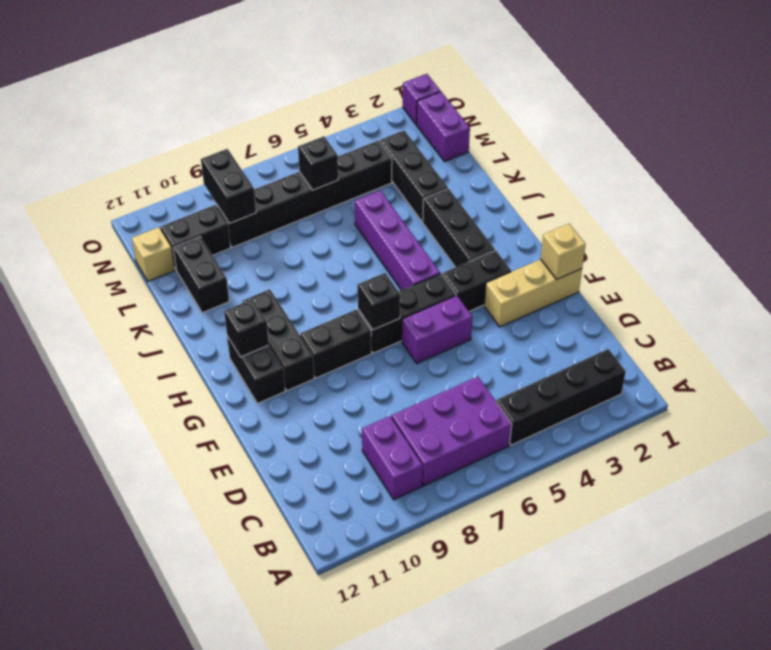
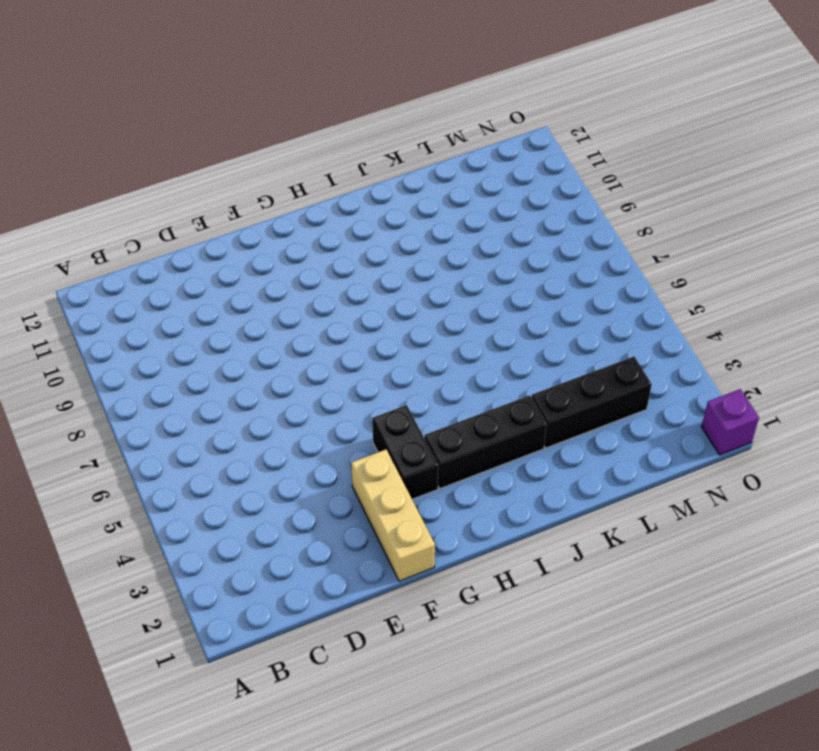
none -> black 1x4 brick [496,349,626,445]
none -> purple 2x3 brick [392,377,512,486]
none -> purple 1x2 brick [362,416,423,500]

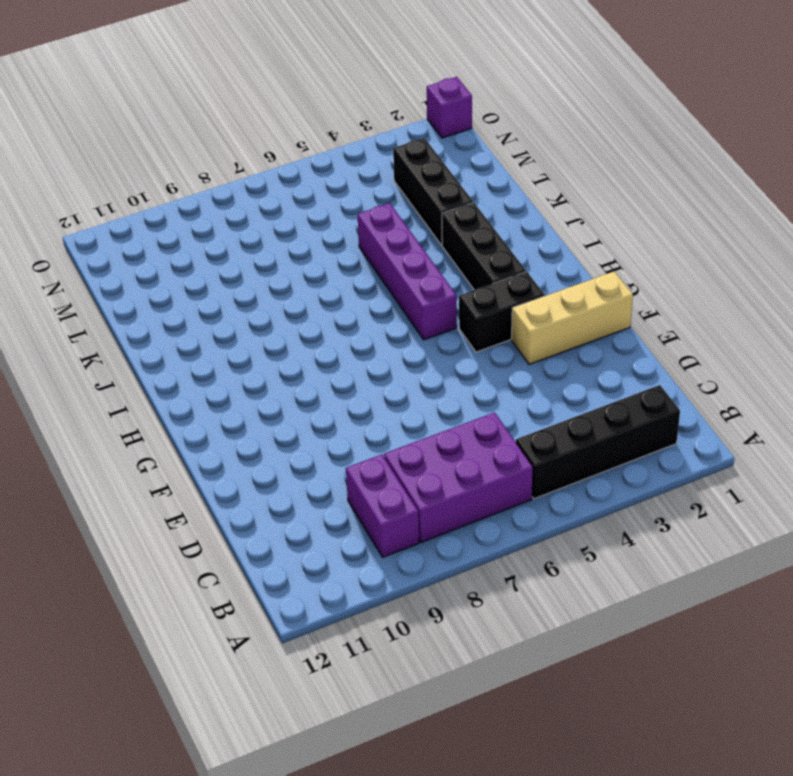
none -> purple 1x2 brick [402,296,472,363]
none -> black 1x3 brick [358,274,456,353]
none -> black 1x2 brick [300,310,372,378]

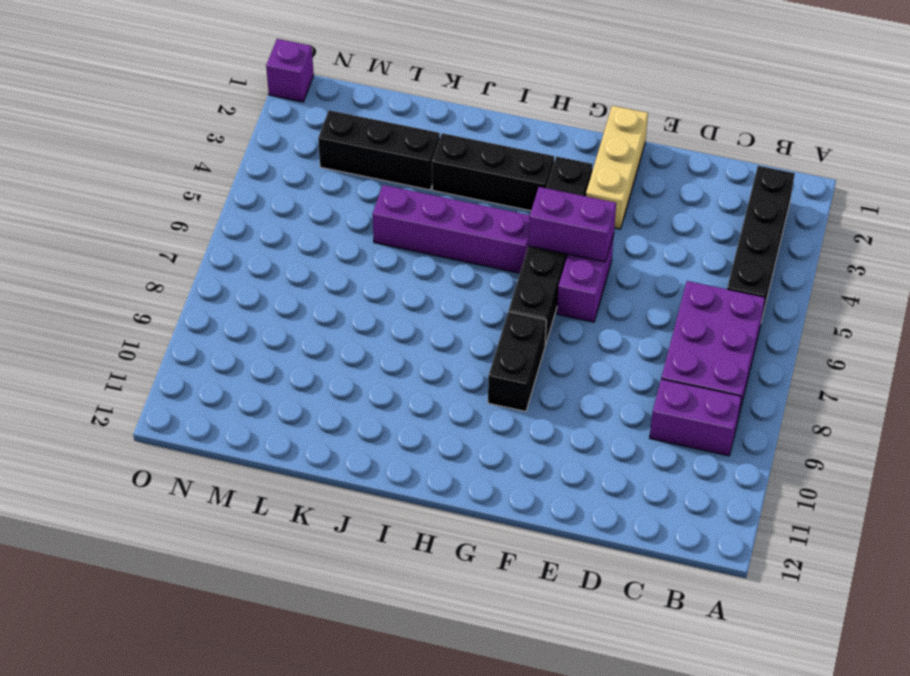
purple 1x2 brick [528,187,616,262] -> purple 1x2 brick moved to [417,92,470,161]
none -> black 1x3 brick [243,289,314,391]
none -> black 1x2 brick [227,336,285,404]
none -> black 1x2 brick [173,237,229,313]

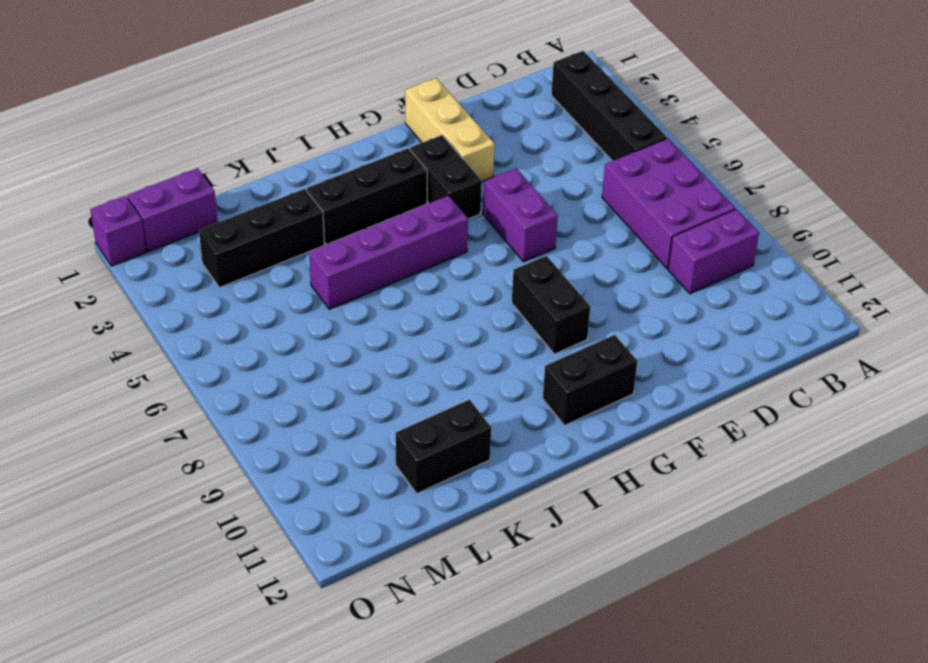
none -> black 1x3 brick [358,274,456,353]
none -> black 1x3 brick [243,289,314,391]
none -> black 1x6 brick [217,141,392,247]

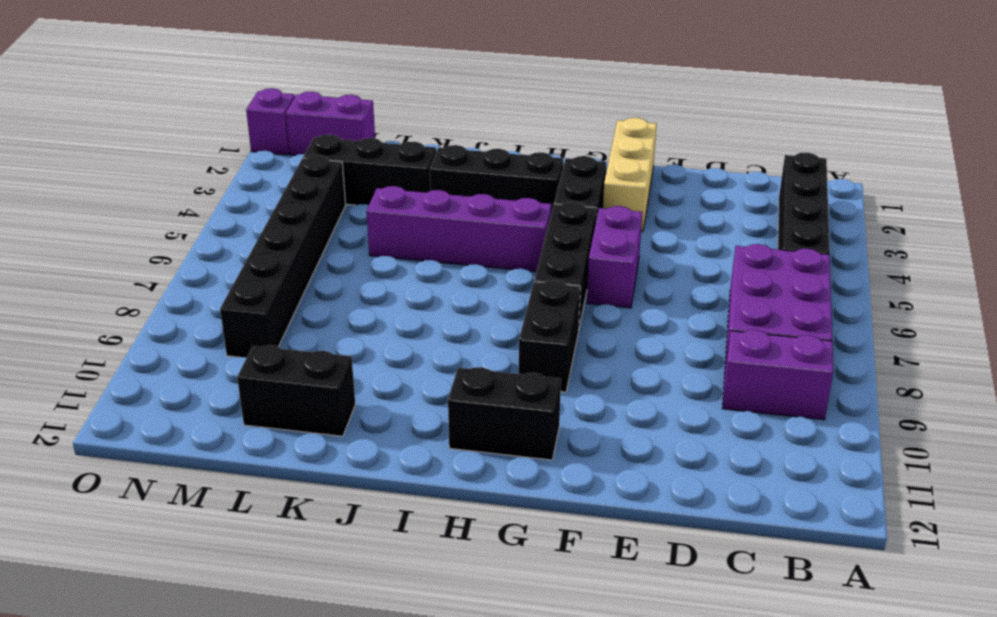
none -> black 1x3 brick [243,289,314,391]
none -> black 1x2 brick [160,205,231,270]
none -> tan 1x1 brick [132,227,175,281]

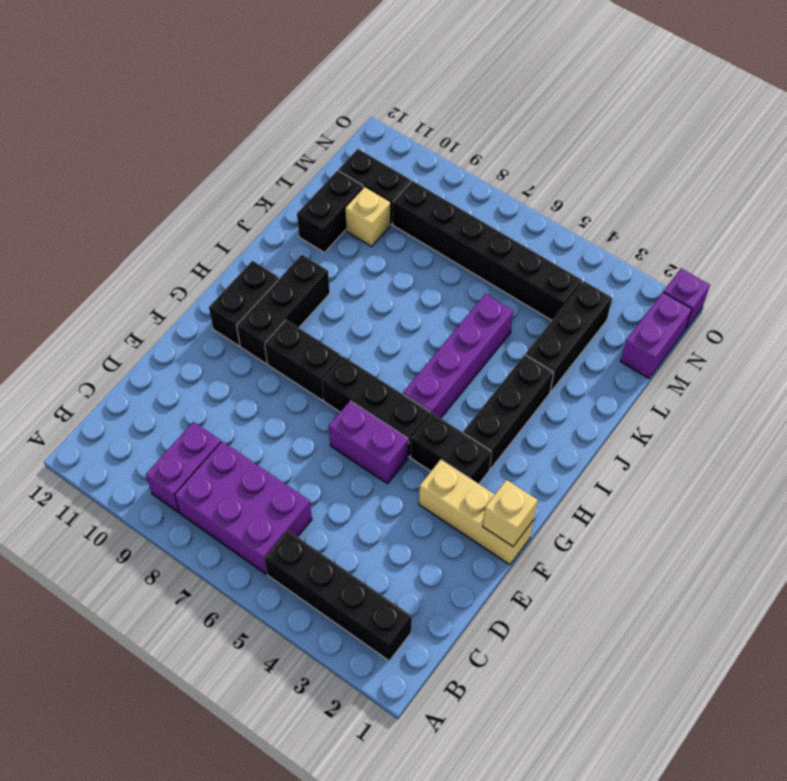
tan 1x1 brick [345,186,391,246] -> tan 1x1 brick moved to [132,227,175,281]
none -> black 1x1 brick [358,273,400,330]
none -> black 1x1 brick [224,299,269,357]
none -> black 1x1 brick [298,136,338,190]

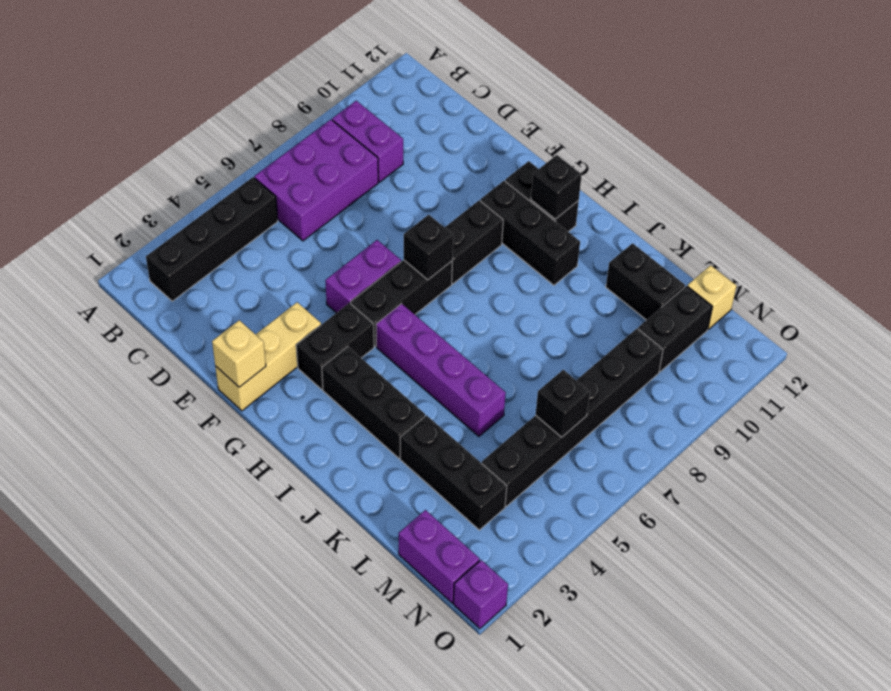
none -> black 1x2 brick [201,149,256,223]

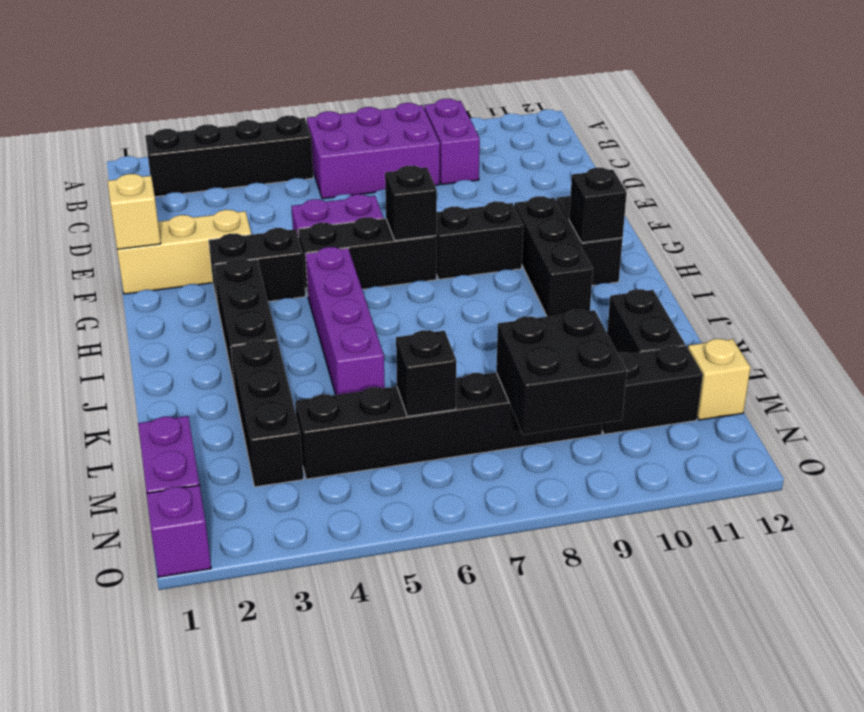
black 2x2 brick [496,310,627,435] -> black 1x2 brick [201,149,256,223]

